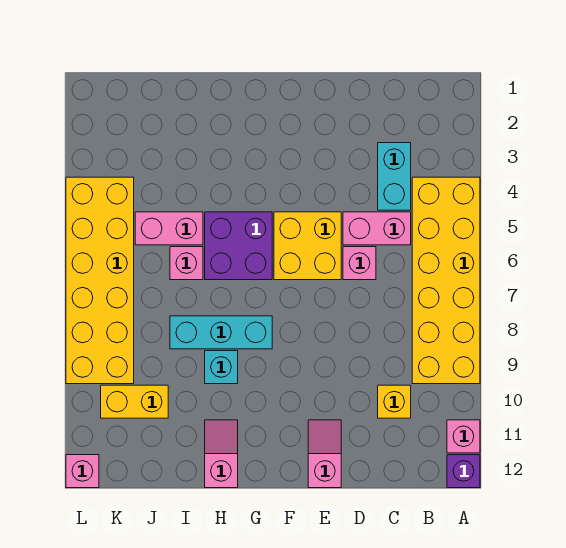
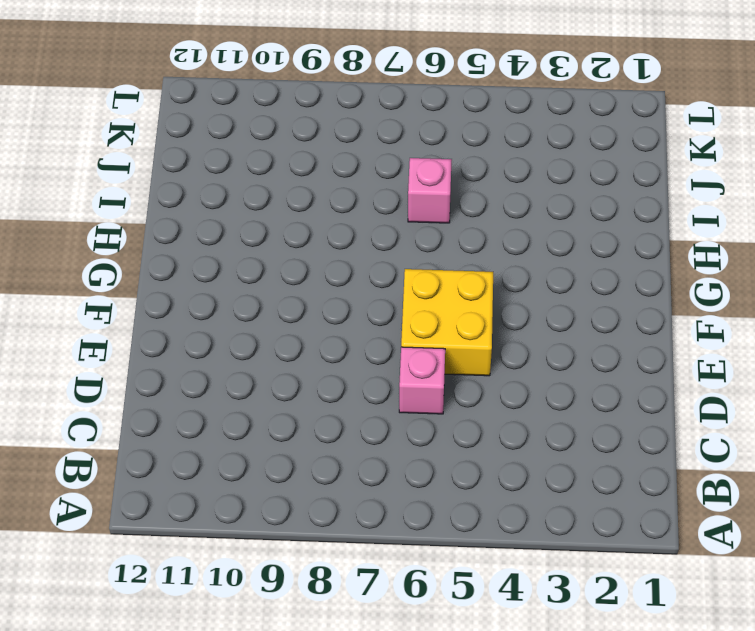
none -> yellow 2x6 brick [412,177,480,384]
none -> pink 1x1 brick [447,420,480,453]
none -> purple 1x1 brick [447,455,480,488]

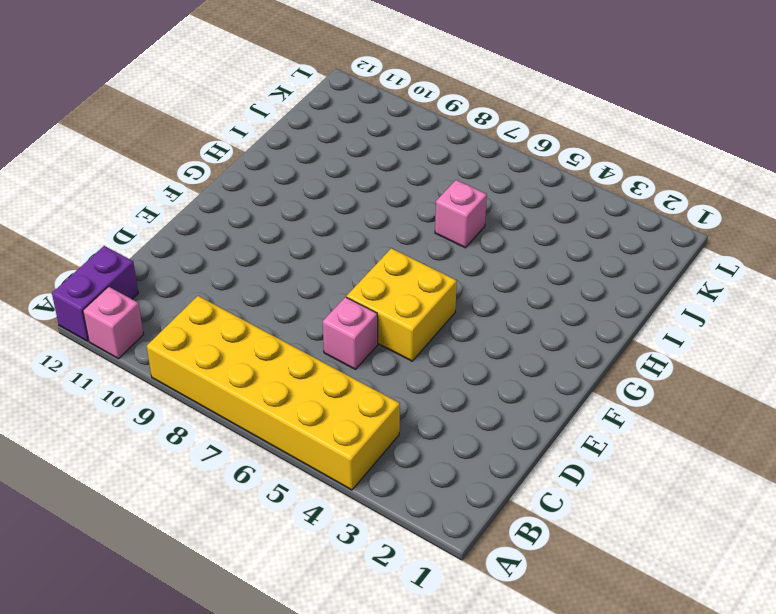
purple 1x2 brick [52,246,138,341] -> purple 1x1 brick [447,455,480,488]
none -> cyan 1x2 brick [378,143,411,210]
none -> pink 1x2 brick [343,212,411,245]
none -> yellow 1x1 brick [378,385,411,418]

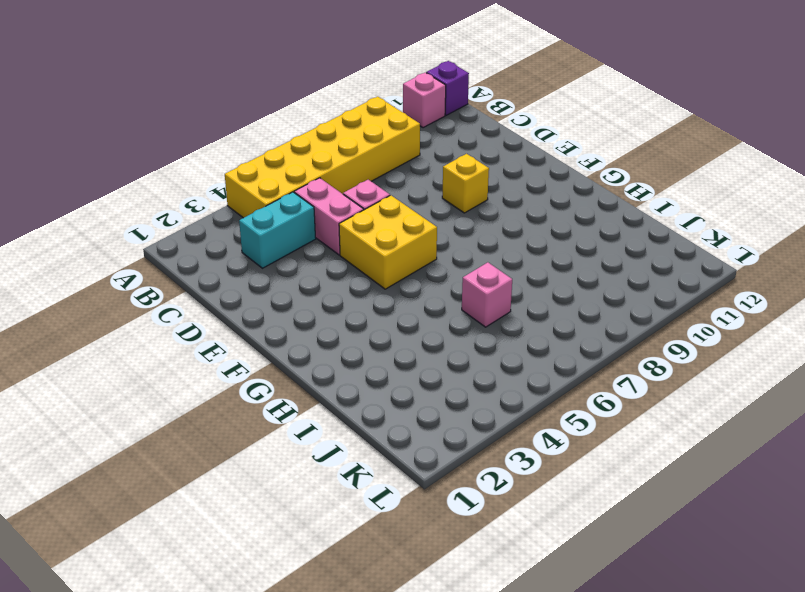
yellow 1x1 brick [442,154,489,213] -> yellow 1x1 brick moved to [378,385,411,418]
none -> pink 1x2 slope [308,420,341,488]
none -> purple 2x2 brick [205,212,272,280]
none -> cyan 1x3 brick [170,316,272,349]

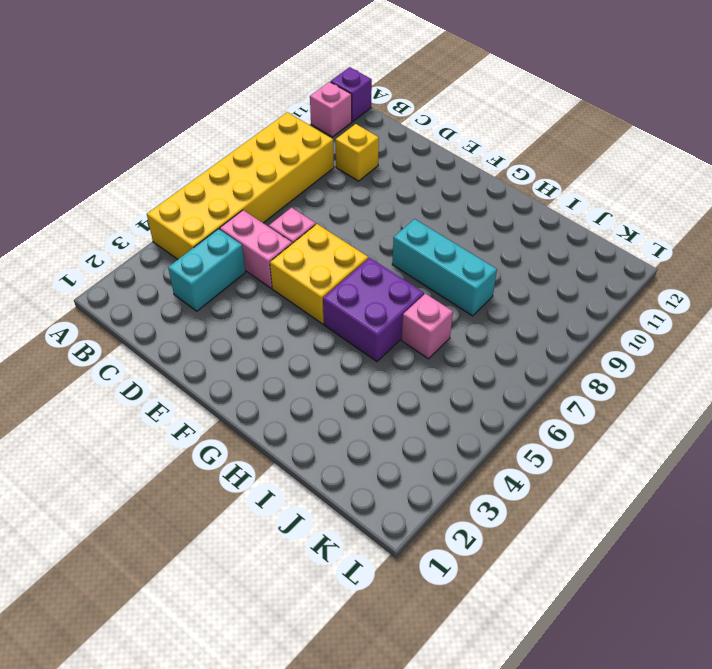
none -> pink 1x2 slope [308,420,341,488]
none -> cyan 1x1 brick [205,351,238,384]
none -> pink 1x2 slope [205,420,238,488]

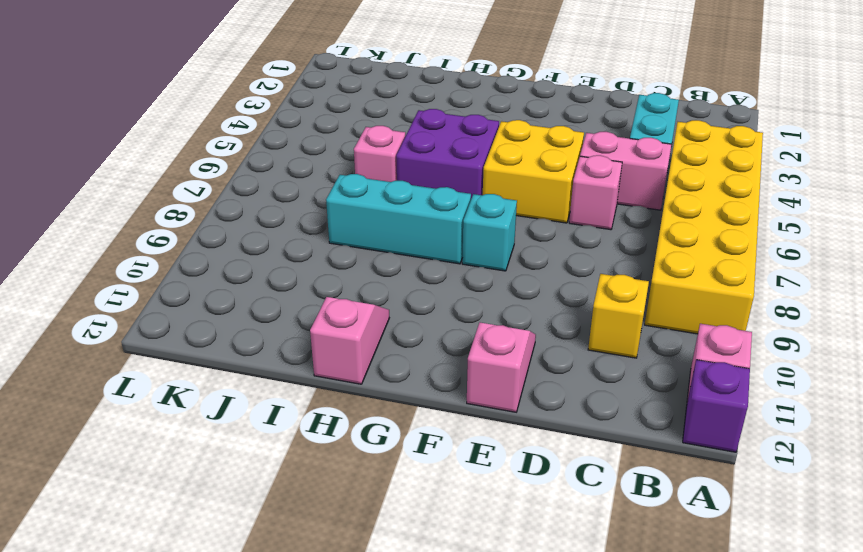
cyan 1x1 brick [462,194,517,271] -> cyan 1x1 brick moved to [205,351,238,384]
none -> pink 1x2 brick [135,212,203,245]
none -> yellow 1x2 brick [101,385,168,418]
none -> yellow 2x6 brick [66,177,134,384]

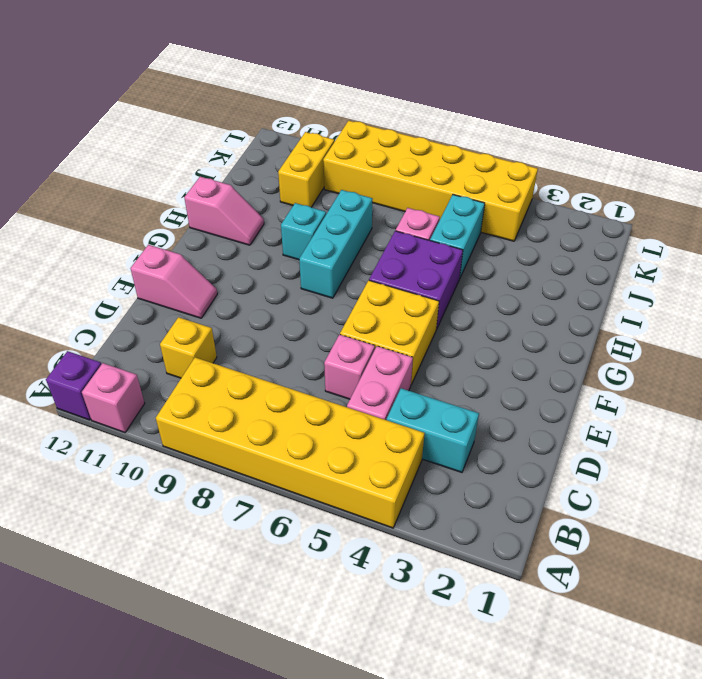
cyan 1x2 brick [430,195,485,279] -> pink 1x2 brick [135,212,203,245]
none -> pink 1x1 brick [66,455,99,488]

